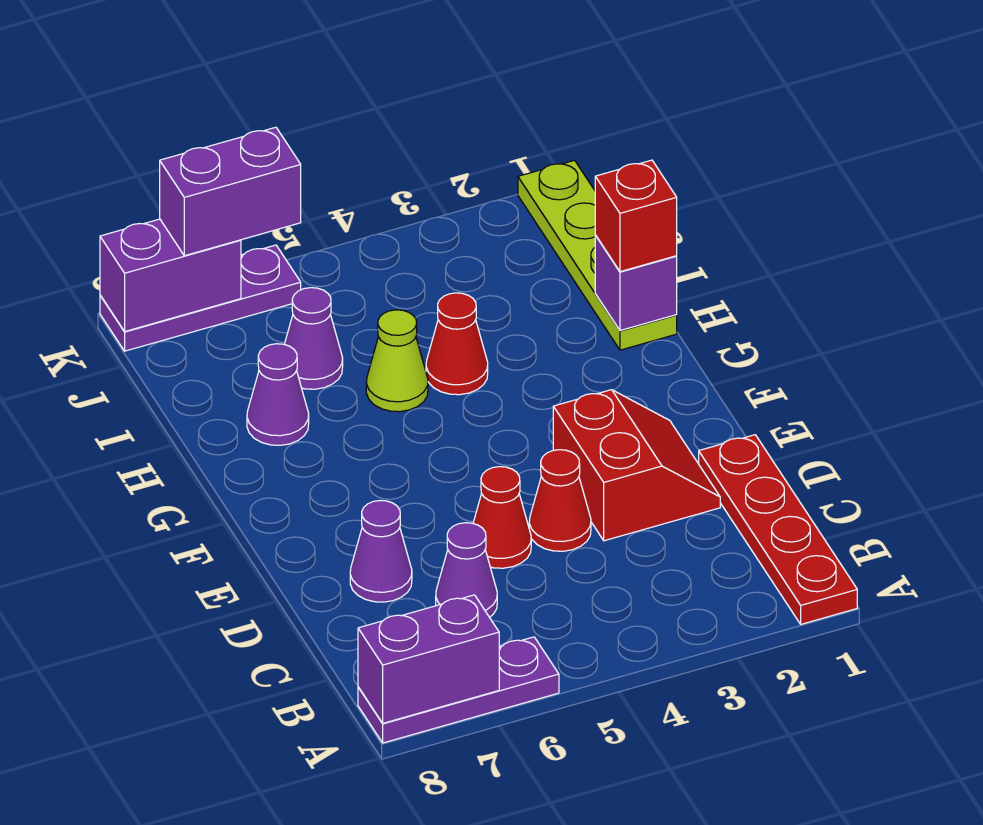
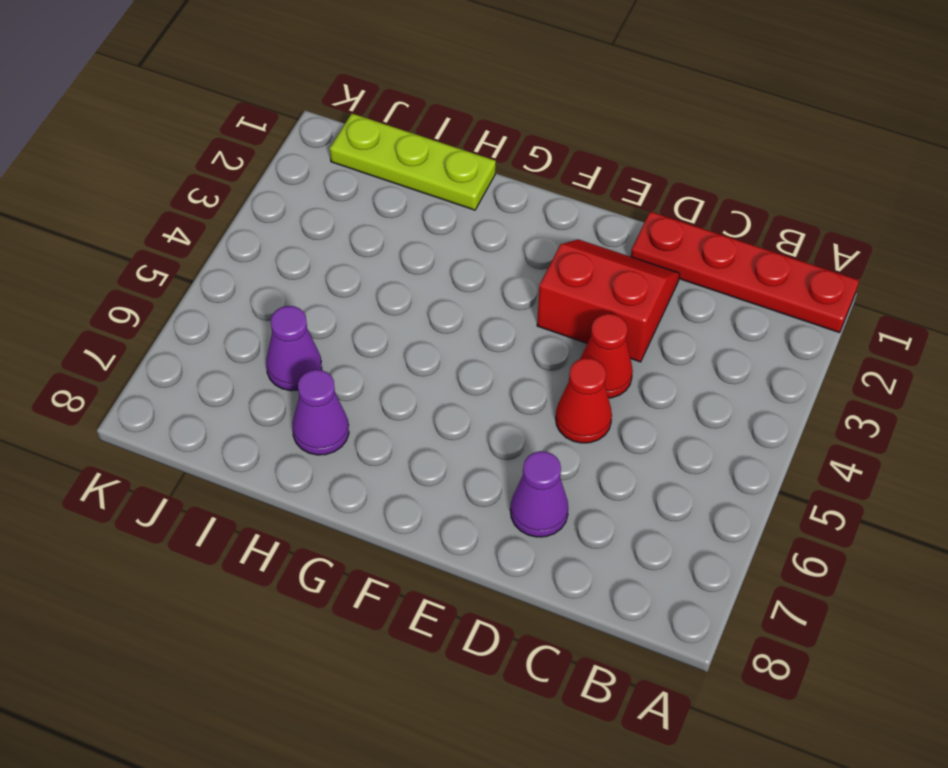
lime 1x3 plate [330,114,496,210] -> lime 1x4 plate [518,160,677,350]
none -> purple 1x3 plate [358,637,559,743]
none -> purple 1x1 cone [436,523,497,617]
none -> red 1x1 cone [426,293,488,395]

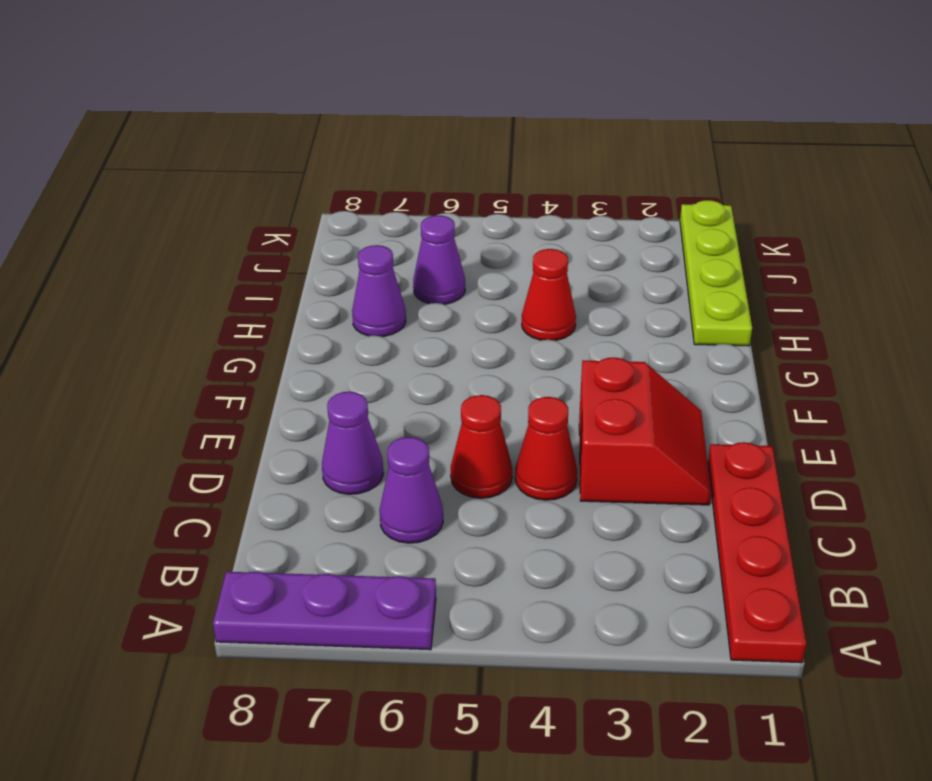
none -> lime 1x1 cone [366,310,428,412]
none -> purple 1x3 plate [100,245,301,351]
none -> purple 1x2 brick [358,595,499,723]

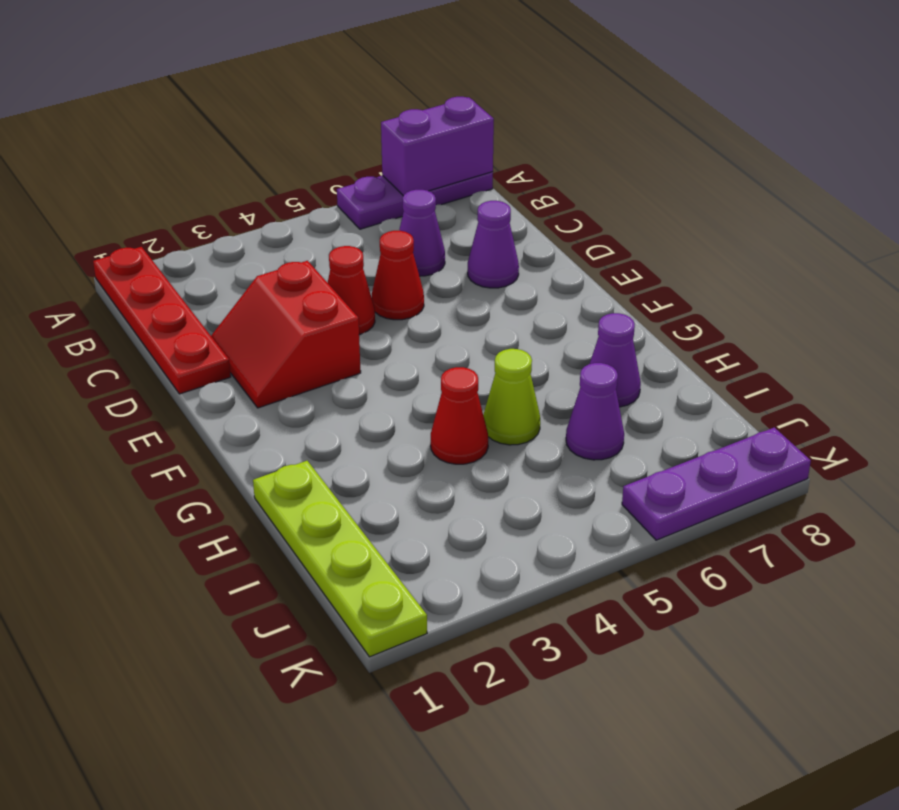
none -> purple 1x1 brick [595,235,677,331]
none -> purple 1x2 brick [100,219,241,331]
none -> red 1x1 brick [595,160,677,272]

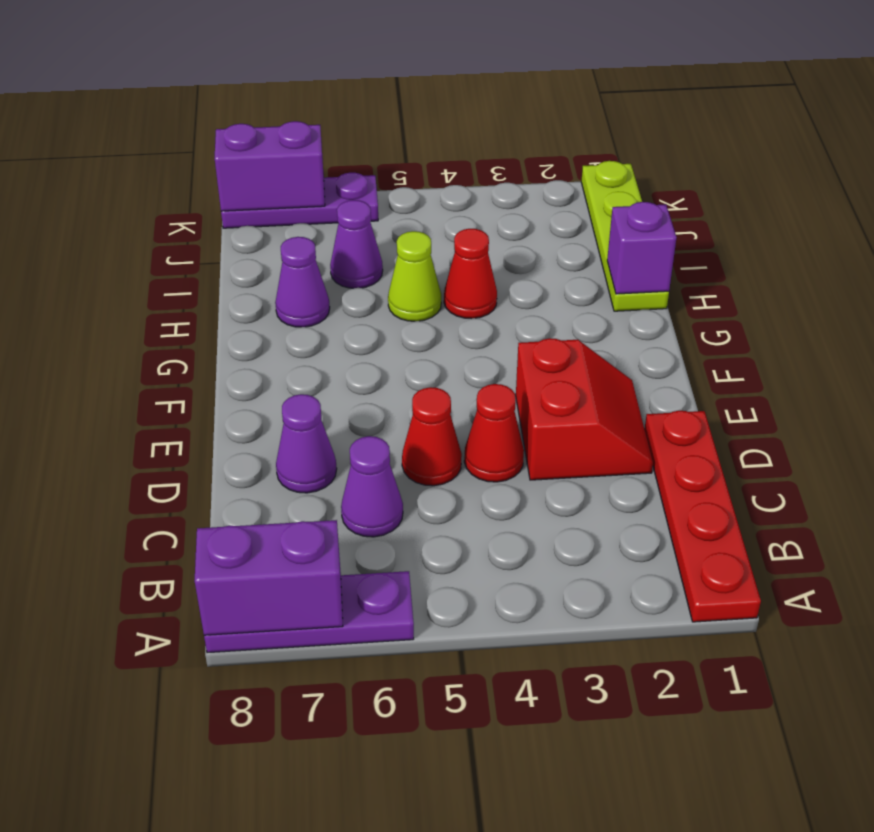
none -> red 1x1 brick [595,160,677,272]
none -> purple 1x2 brick [160,127,301,256]

